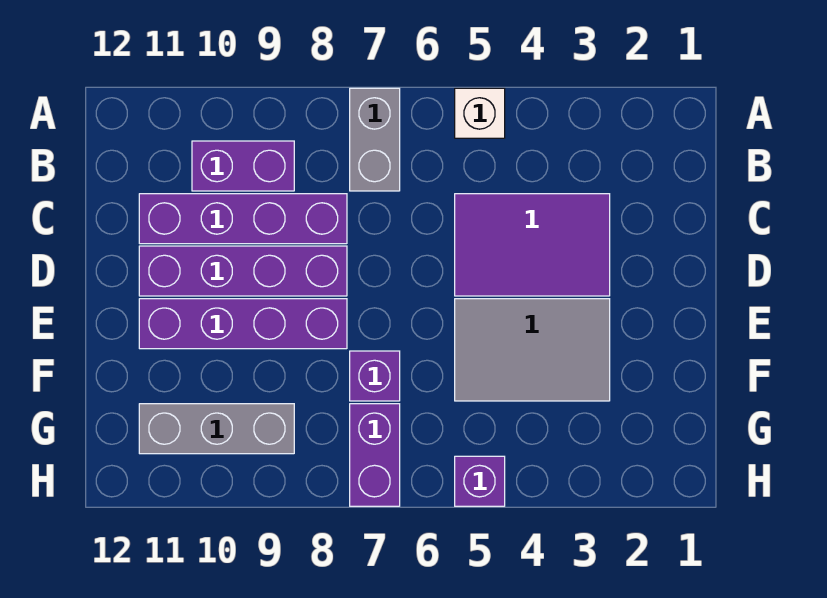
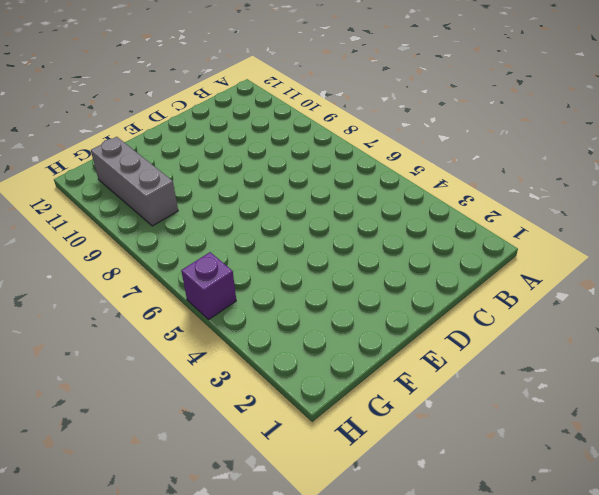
none -> white 1x1 brick [455,88,505,138]
none -> grey 1x2 brick [350,88,400,191]
none -> purple 1x2 brick [192,141,294,191]

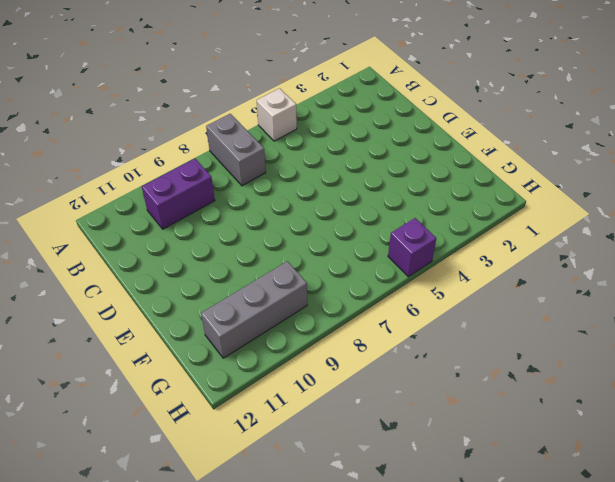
none -> purple 2x3 tile [455,194,610,296]
none -> purple 1x4 brick [139,194,347,244]
none -> purple 1x4 brick [139,246,347,296]

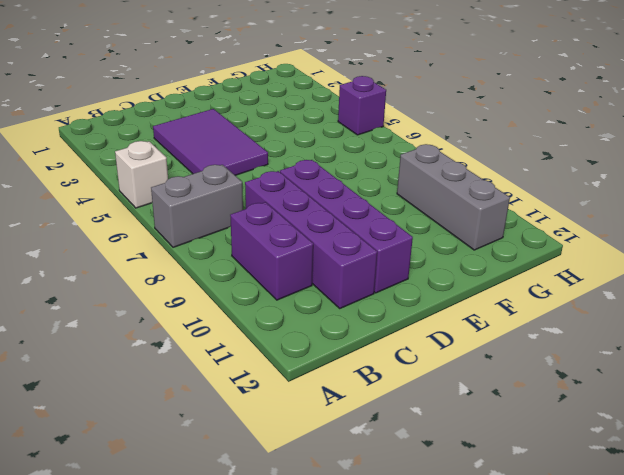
none -> grey 2x3 tile [455,299,610,401]
none -> purple 1x4 brick [139,299,347,349]
none -> purple 1x1 brick [350,351,400,401]

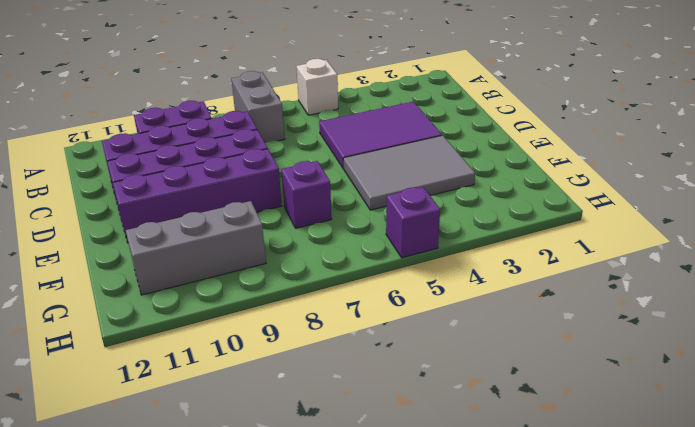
none -> purple 1x2 brick [350,404,400,506]

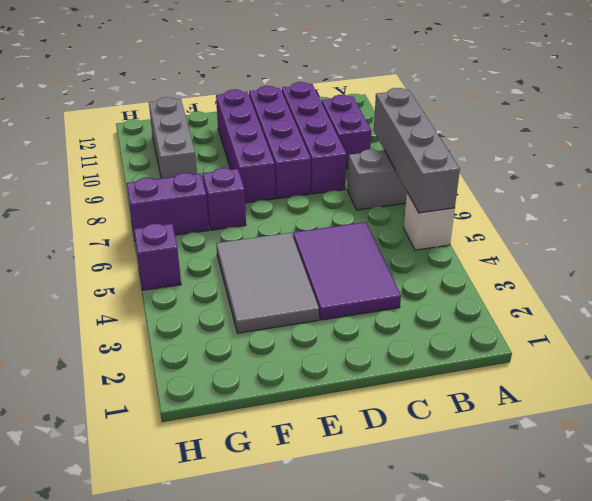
grey 1x4 brick [374,88,460,213] -> none

